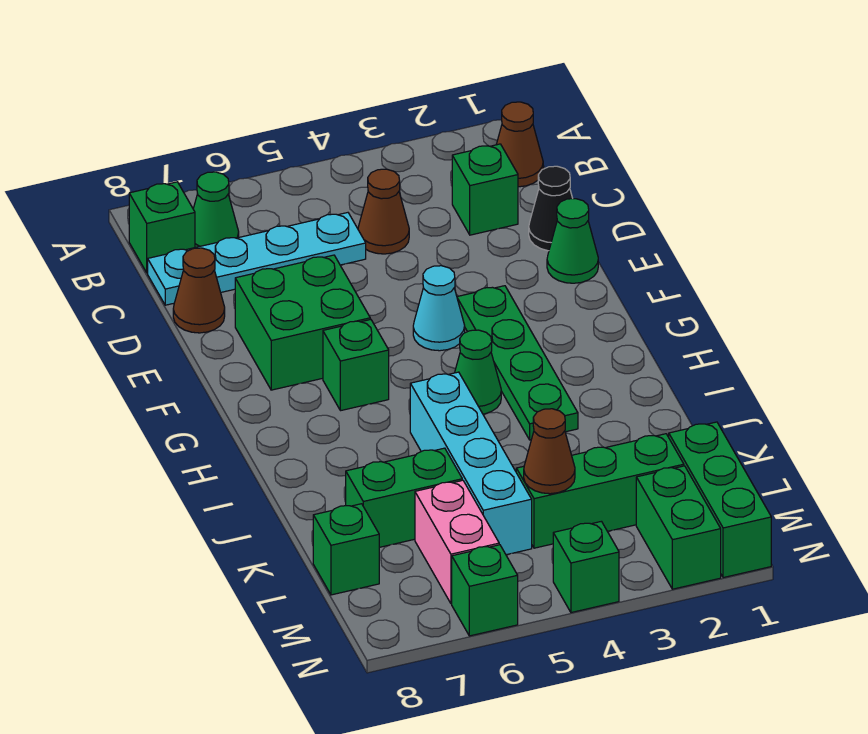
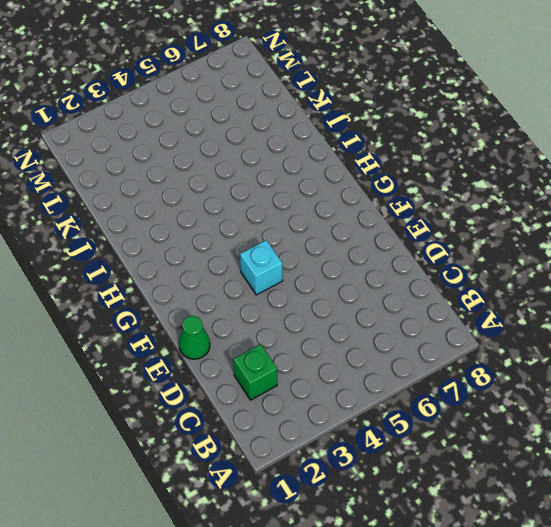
cyan 1x1 brick [240,240,282,295] -> cyan 1x1 cone [413,266,465,351]
none -> brown 1x1 cone [496,102,543,187]
none -> green 1x1 cone [193,172,239,247]
none -> green 1x1 brick [129,182,195,273]

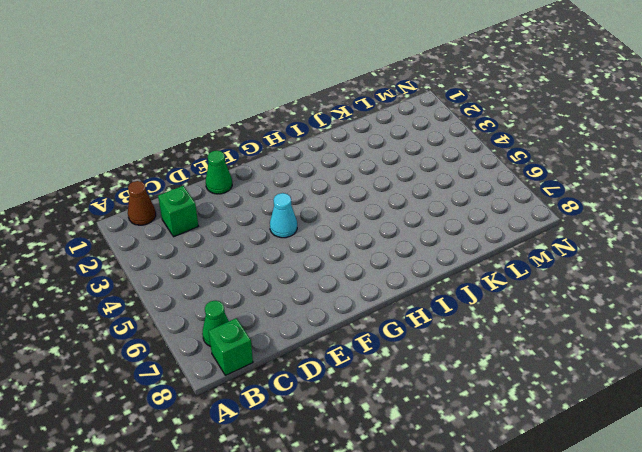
none -> brown 1x1 cone [358,169,409,254]
none -> cyan 1x4 plate [148,213,366,305]
none -> black 1x1 cone [529,166,573,251]

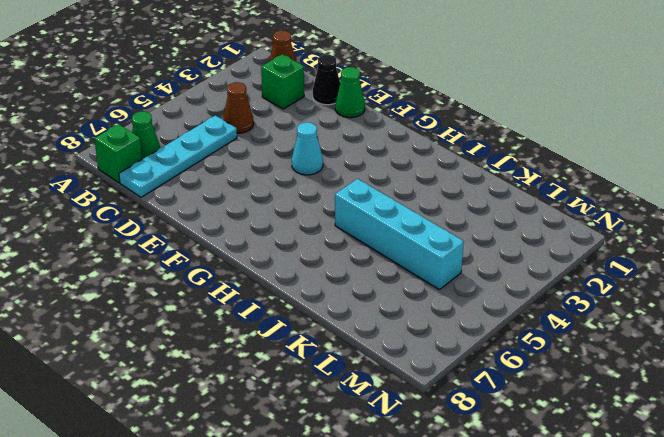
none -> brown 1x1 cone [173,248,225,333]
none -> green 2x2 brick [235,255,370,390]
none -> green 1x4 plate [457,286,578,440]

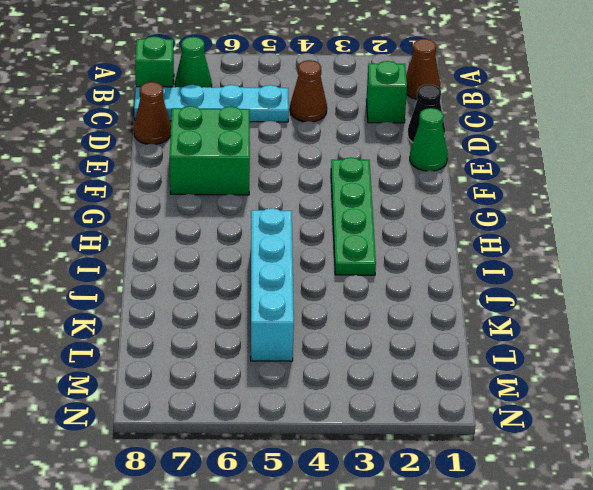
none -> cyan 1x1 cone [413,266,465,351]
none -> green 1x1 brick [323,319,389,411]
none -> green 1x1 cone [455,330,501,414]

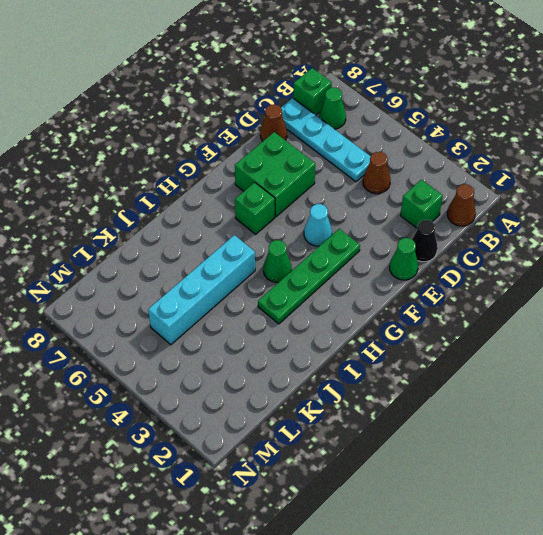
none -> green 1x2 brick [346,448,462,547]
none -> green 1x3 brick [669,422,771,578]
none -> green 1x3 brick [516,434,684,548]

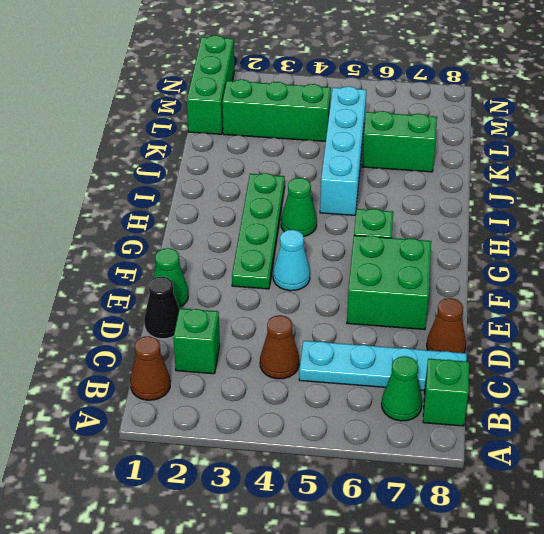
none -> pink 1x2 brick [415,480,499,604]
none -> green 1x1 brick [313,504,379,595]
none -> green 1x2 brick [636,466,721,589]

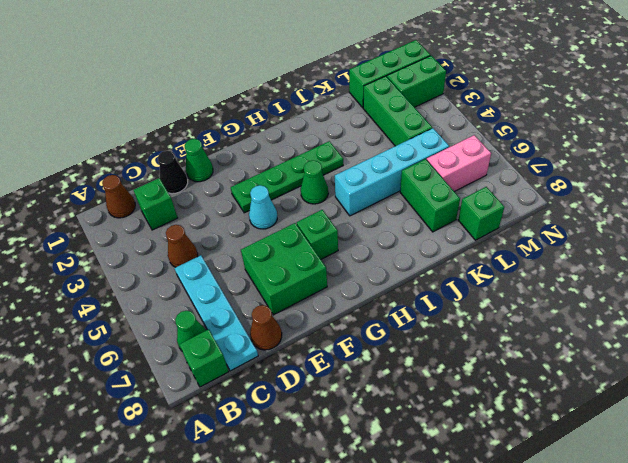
none -> green 1x1 brick [553,521,619,613]
none -> green 1x1 brick [452,545,518,636]
none -> brown 1x1 cone [524,409,575,494]

